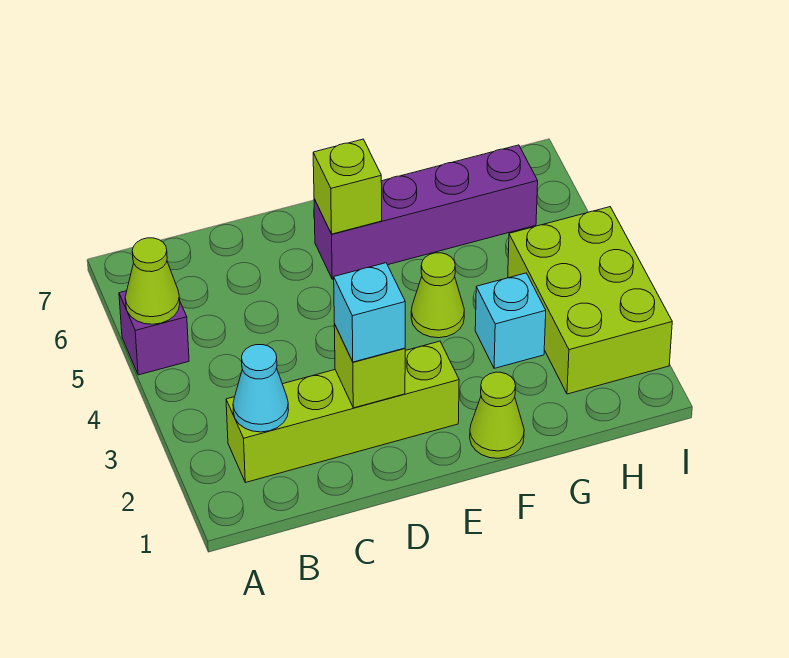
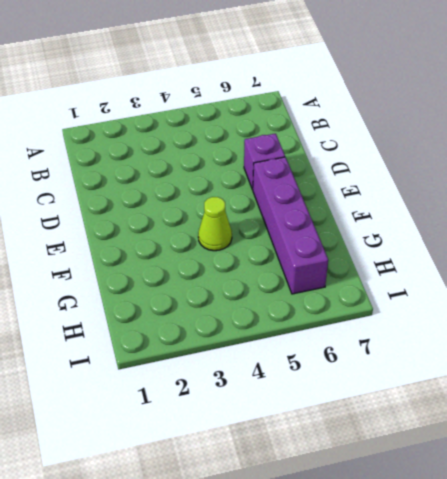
purple 1x1 brick [244,134,285,190] -> purple 1x1 brick moved to [119,291,189,375]
none -> lime 1x4 brick [226,341,459,482]
none -> lime 1x1 cone [470,372,524,458]
none -> cyan 1x1 brick [475,273,546,368]

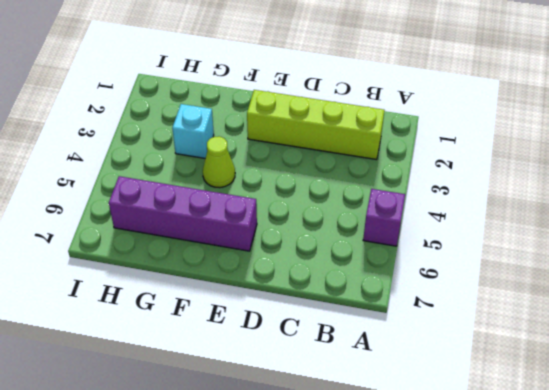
none -> lime 1x1 cone [470,372,524,458]
none -> lime 2x3 brick [508,207,672,394]
none -> lime 1x1 cone [125,238,180,324]

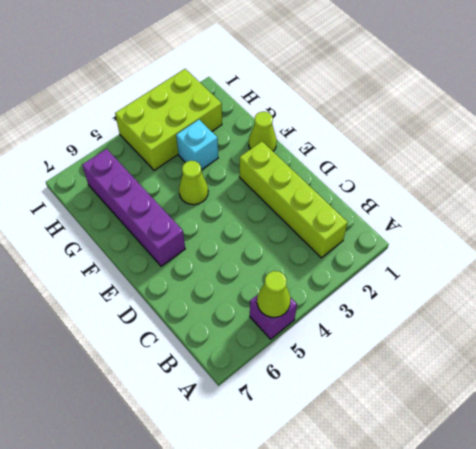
none -> cyan 1x1 cone [233,345,288,432]
none -> lime 1x1 brick [334,324,405,408]
none -> lime 1x1 brick [313,139,382,234]

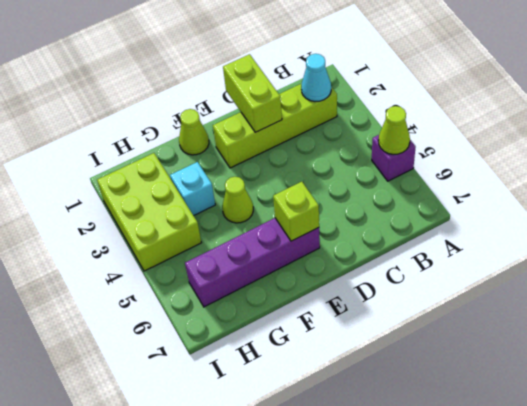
lime 1x2 brick [223,54,282,132] -> lime 1x1 brick [334,324,405,408]
none -> cyan 1x1 brick [334,263,405,362]

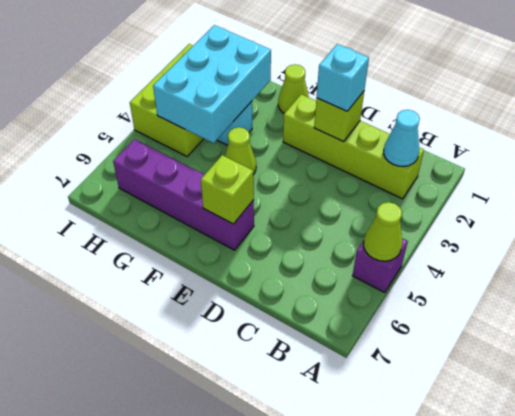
cyan 2x3 brick [153,25,271,143] -> none

